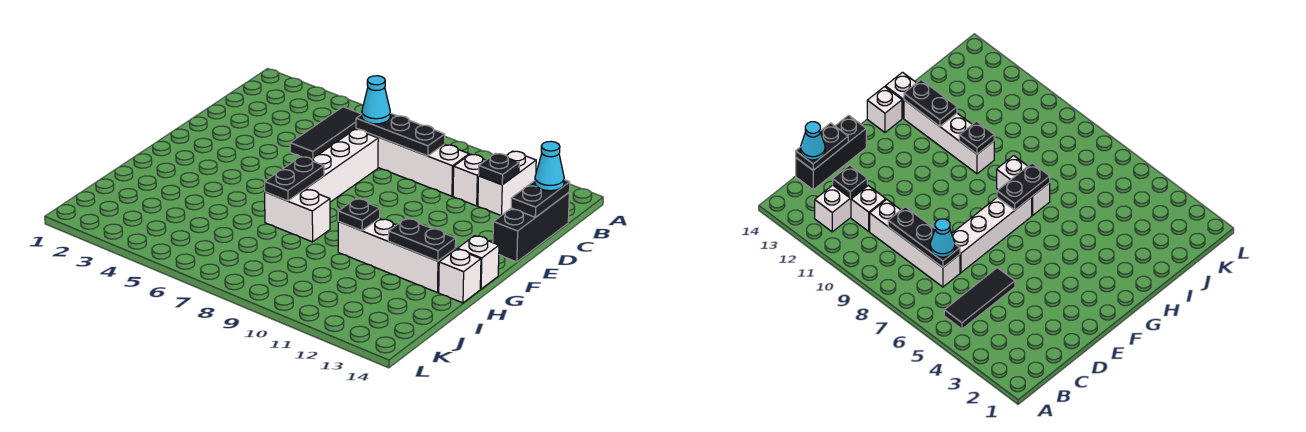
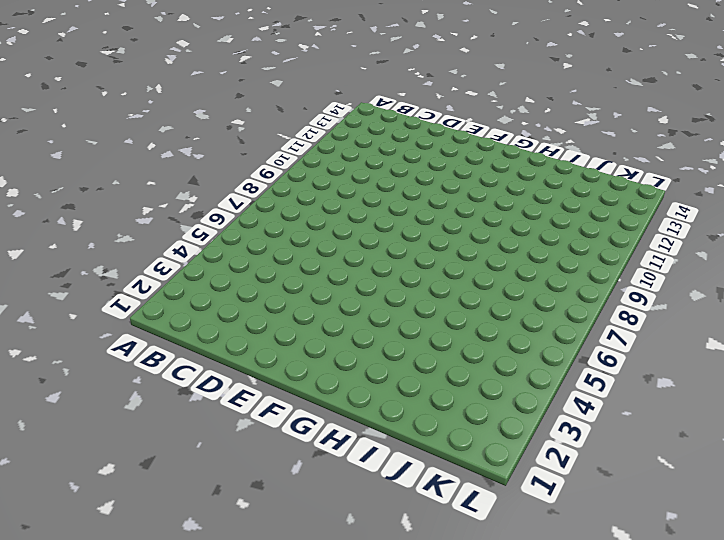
none -> black 1x3 tile [290,107,362,159]
none -> white 1x2 brick [478,151,536,216]
none -> white 1x4 brick [356,129,469,196]

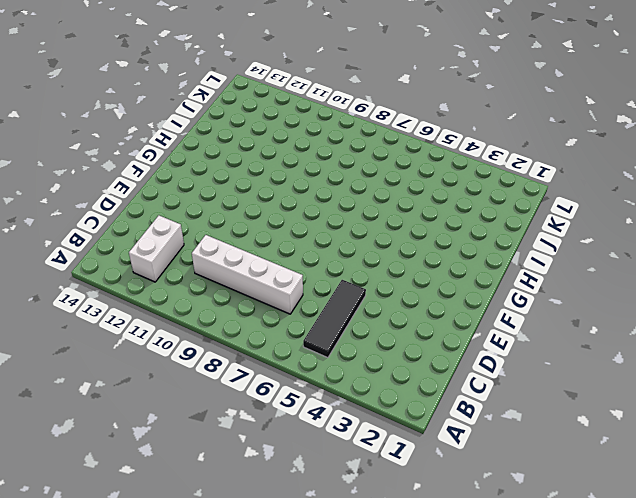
none -> white 1x1 brick [453,154,486,206]
none -> black 1x3 brick [493,193,569,262]
none -> white 1x4 brick [306,129,378,202]

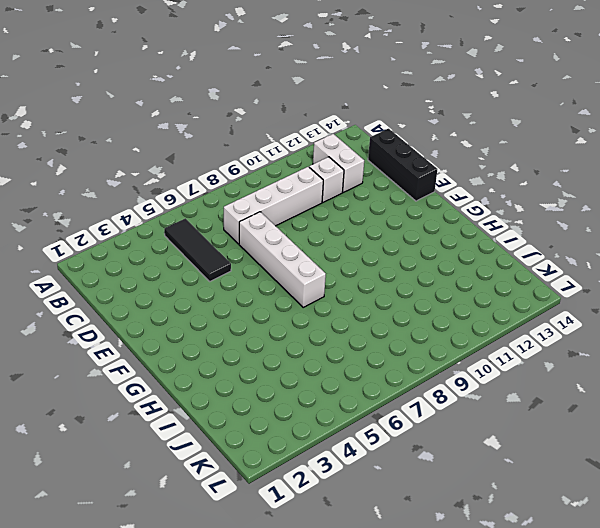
none -> white 1x1 brick [457,236,499,289]
none -> white 1x2 brick [265,189,330,242]
none -> white 1x4 brick [338,218,455,292]

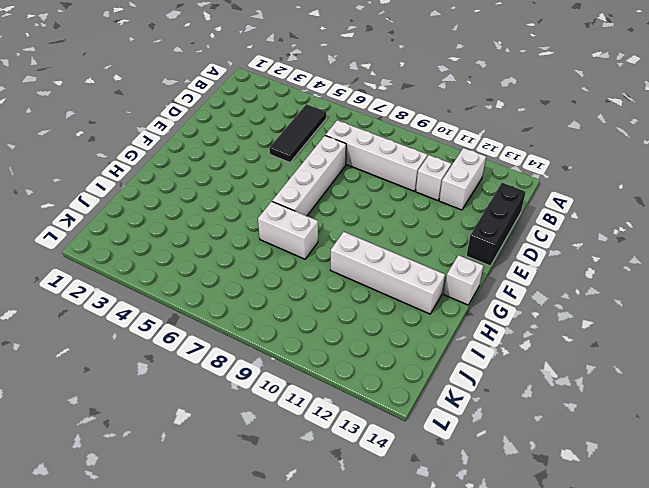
none -> white 1x1 brick [439,249,481,303]
none -> black 1x3 plate [356,113,445,156]
none -> black 1x1 plate [479,153,519,185]

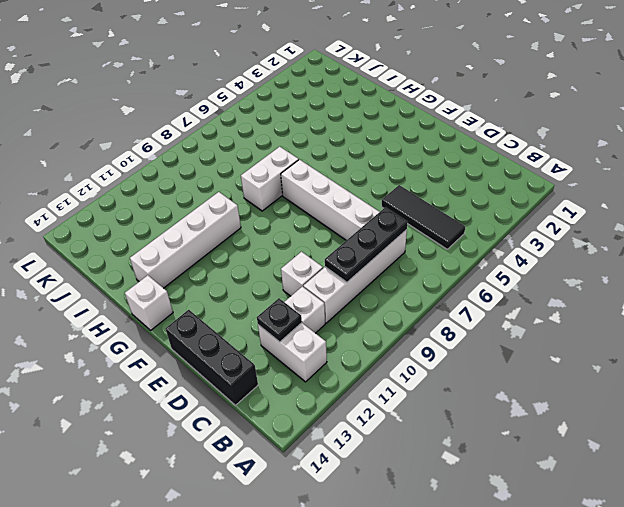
white 1x1 brick [281,252,323,296] -> white 1x1 brick moved to [439,249,481,303]
none -> black 1x2 plate [511,180,570,217]
none -> black 1x2 plate [265,157,324,201]
none -> black 1x1 plate [338,199,380,231]

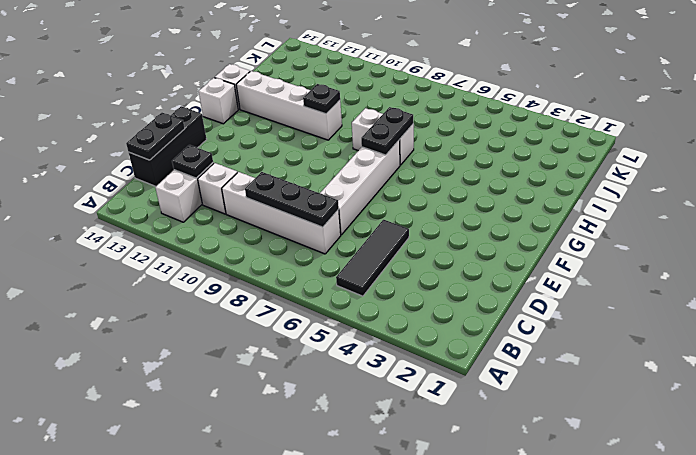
none -> black 1x2 plate [388,218,456,261]
none -> cyan 1x1 cone [362,76,390,124]
none -> cyan 1x1 cone [535,141,564,191]

